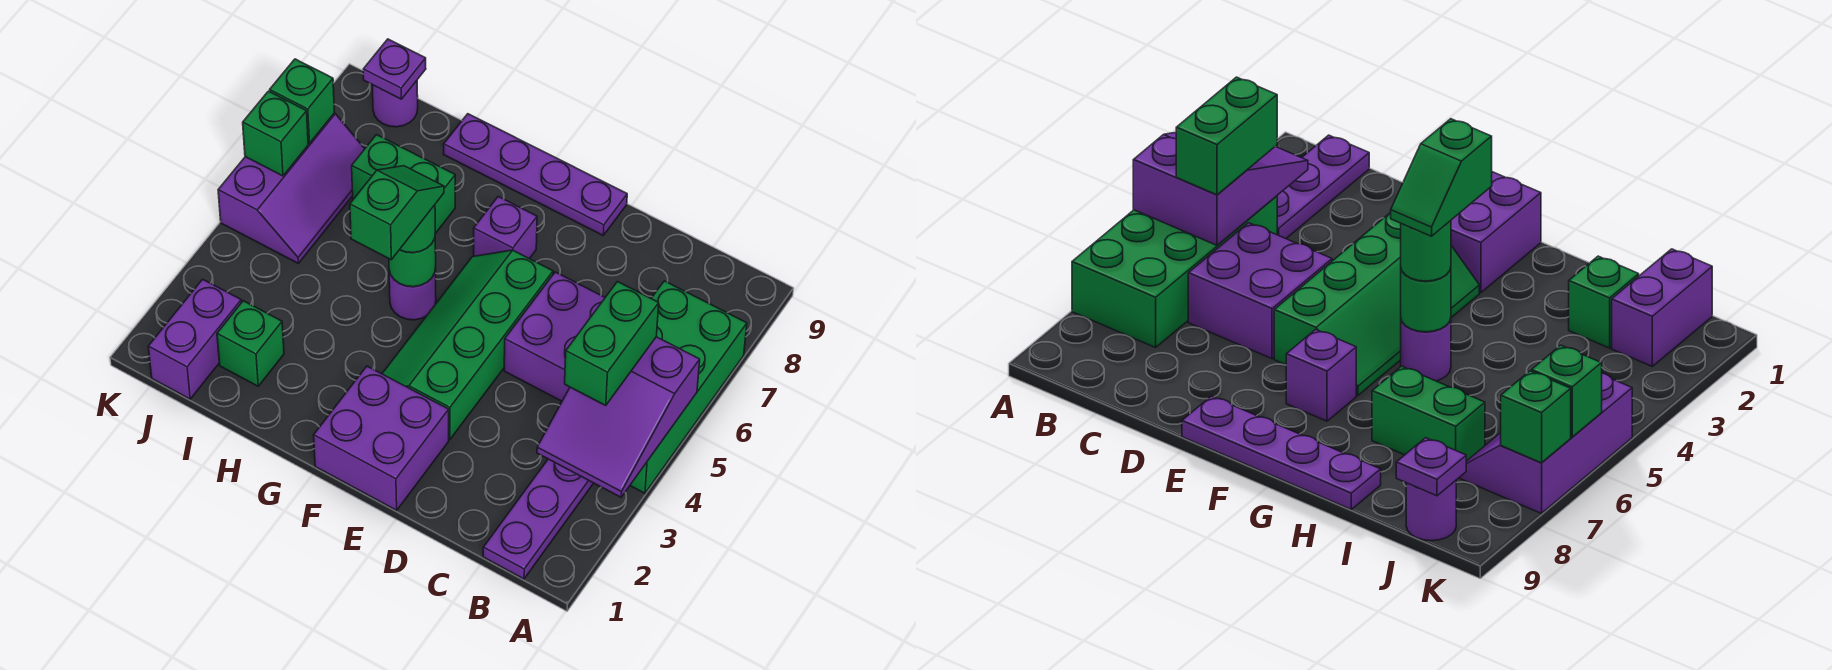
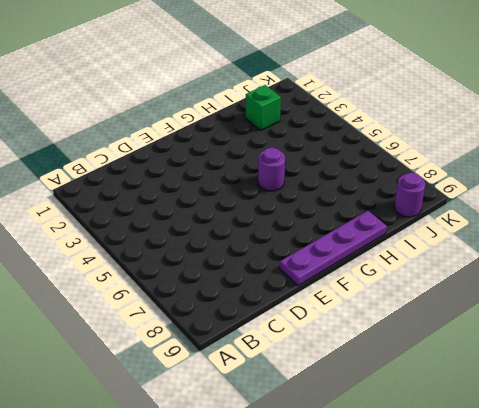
none -> green 2x4 brick [630,281,747,493]
none -> purple 1x3 plate [483,459,593,579]
none -> purple 2x2 brick [504,272,605,401]

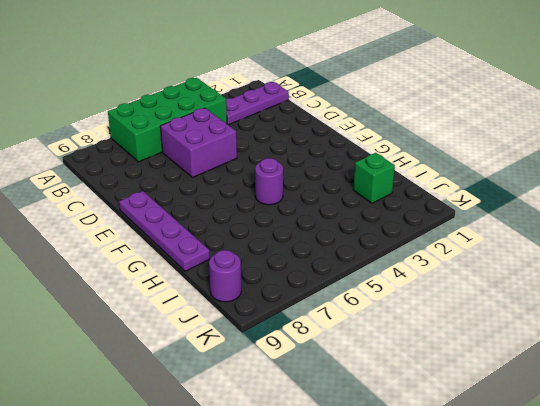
none -> purple 2x2 brick [314,366,449,510]
none -> green 2x4 slope [382,250,553,439]
none -> purple 1x1 brick [474,197,537,259]

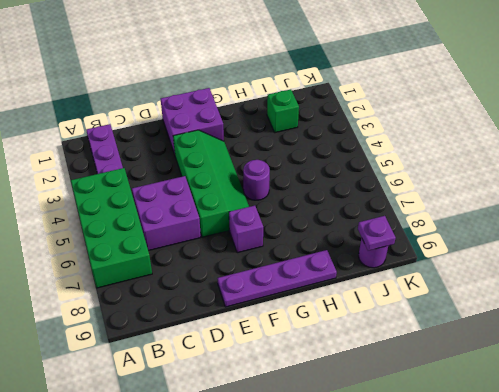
none -> green 1x2 brick [352,135,455,234]
none -> purple 1x2 brick [148,279,241,399]
none -> purple 2x3 slope [218,113,365,263]

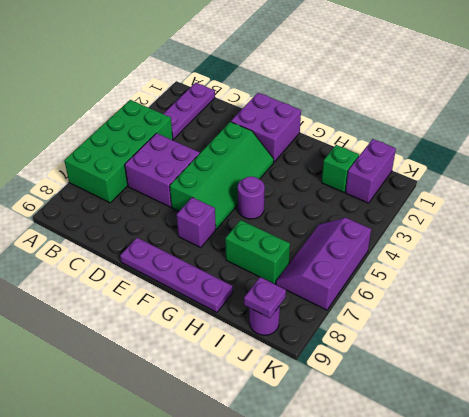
none -> purple 2x3 slope [537,337,700,497]
none -> green 1x1 round brick [389,239,436,287]
none -> green 1x1 brick [243,91,308,176]

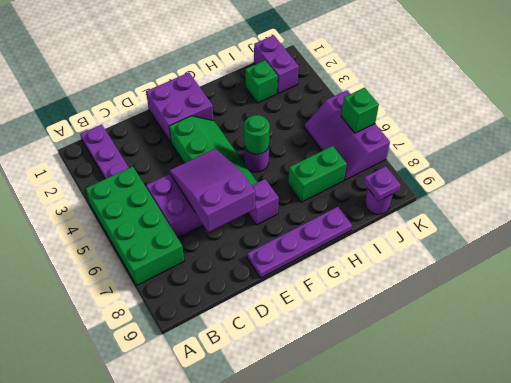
purple 2x3 slope [170,149,255,232] -> purple 2x3 slope moved to [537,337,700,497]
none -> green 1x1 brick [270,59,334,143]
none -> green 1x2 brick [565,282,659,405]
none -> green 1x1 round brick [400,205,435,253]

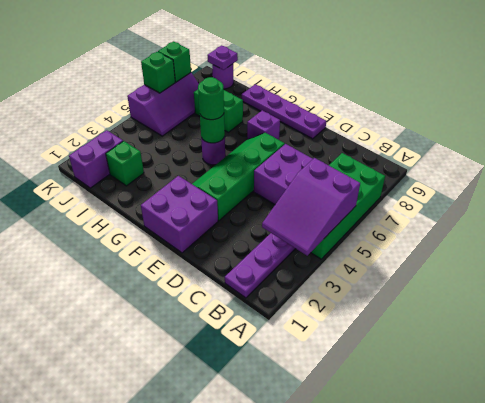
none -> green 1x2 brick [565,282,659,405]
none -> green 1x2 slope [350,166,444,260]

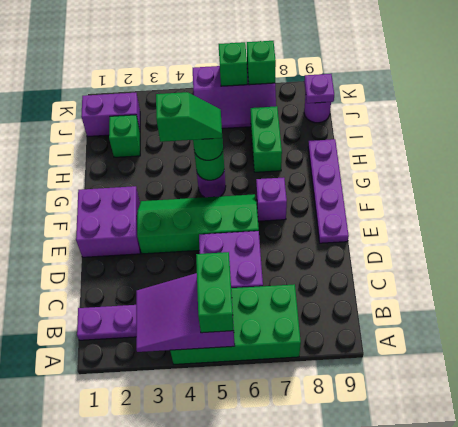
green 1x2 brick [196,252,234,333] -> green 1x2 brick turned to [565,282,659,405]

